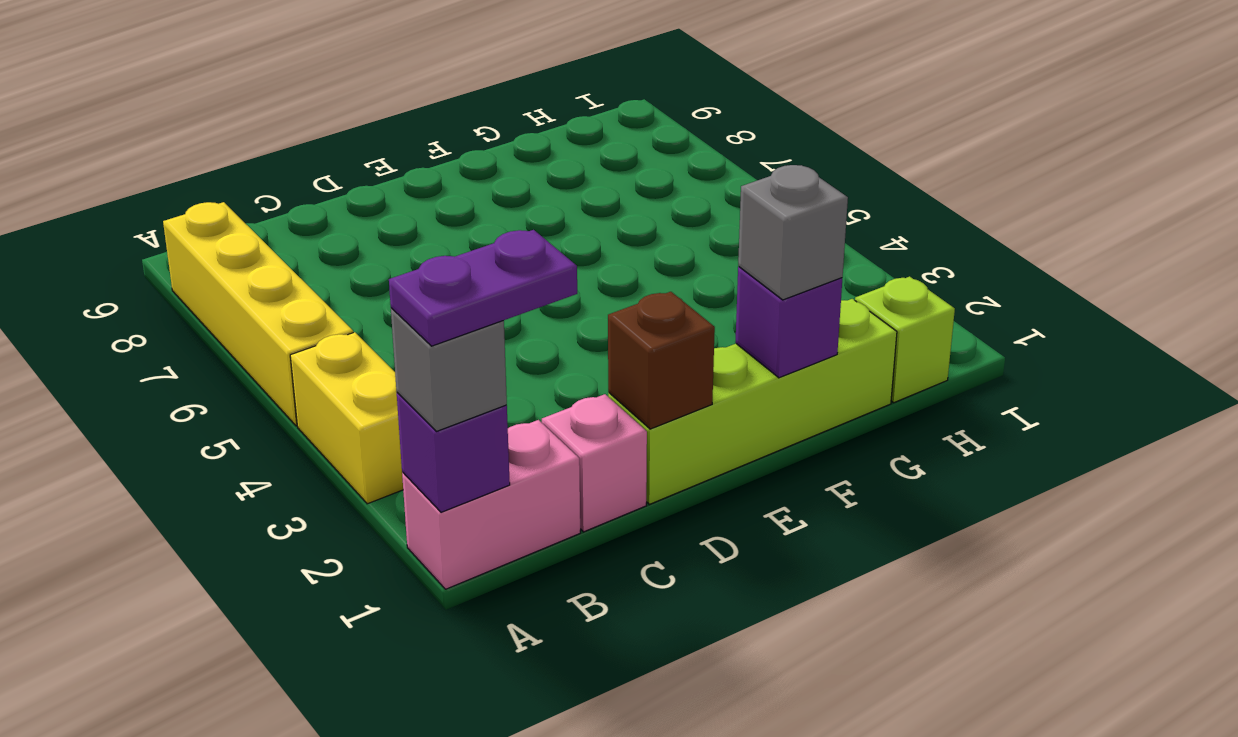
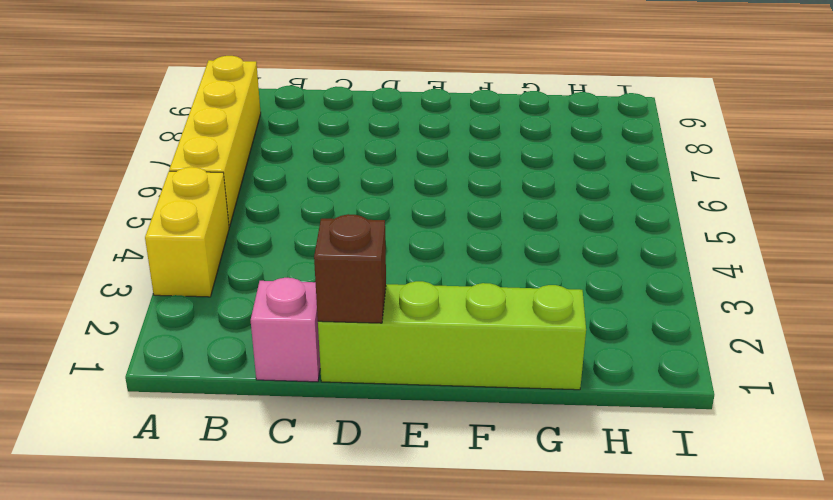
none -> pink 1x2 brick [402,420,580,589]
none -> lime 1x1 brick [855,276,955,403]
none -> purple 1x1 brick [397,393,510,512]

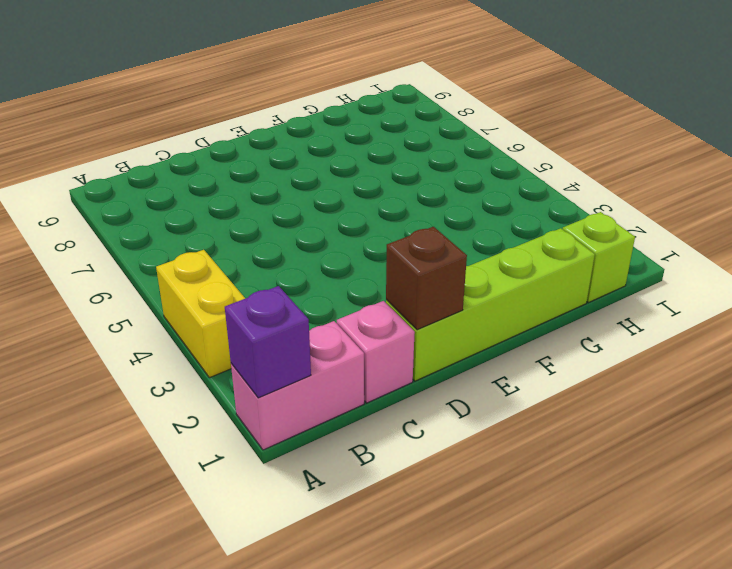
none -> yellow 1x4 brick [163,202,353,426]
none -> purple 1x1 brick [735,267,842,378]
none -> grey 1x1 brick [391,308,507,431]

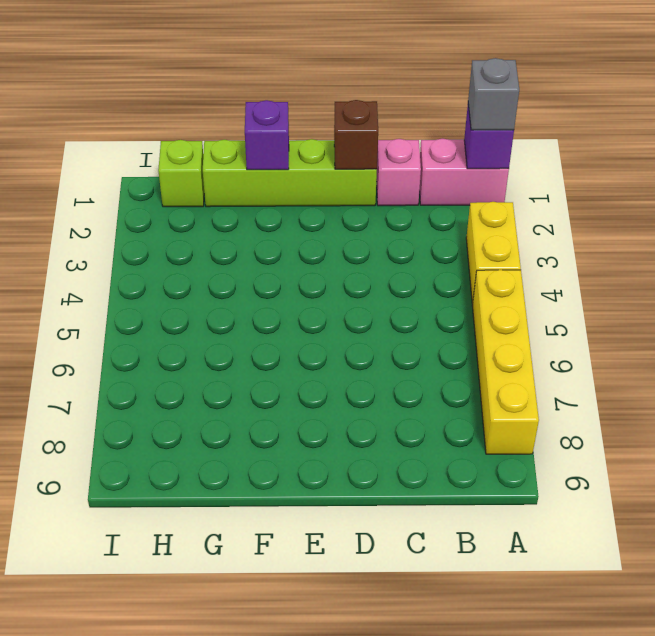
none -> grey 1x1 brick [738,165,848,300]
none -> purple 1x2 plate [389,230,577,346]

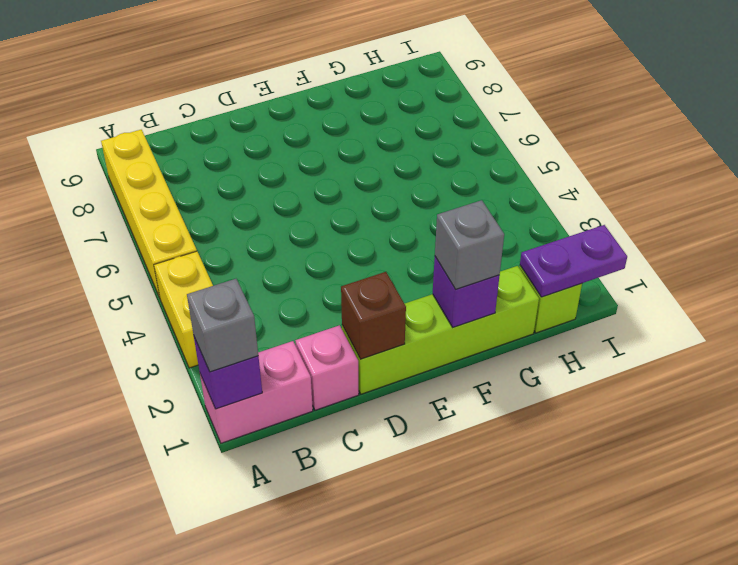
purple 1x2 plate [520,225,627,297] -> purple 1x2 plate moved to [389,230,577,346]

